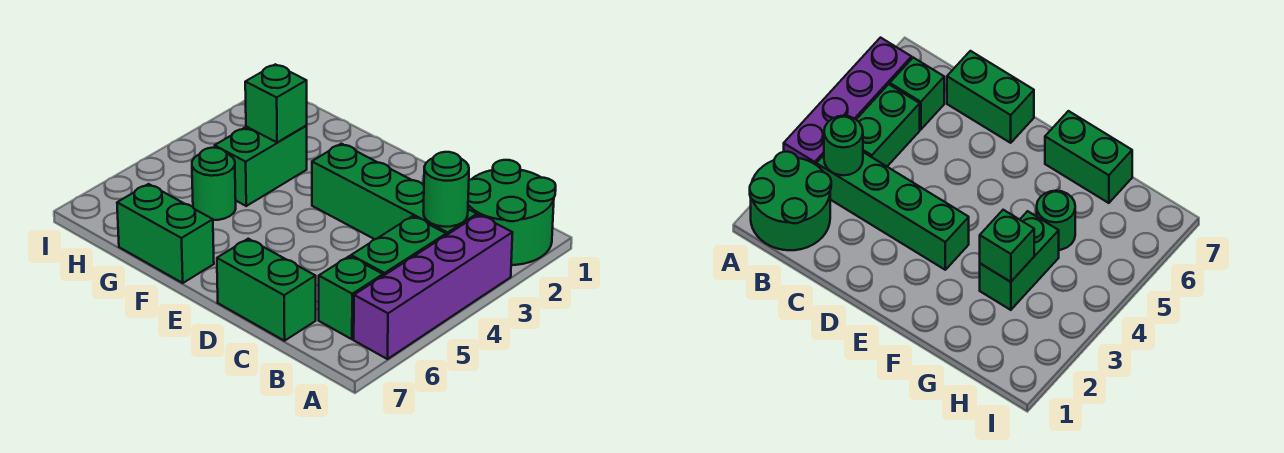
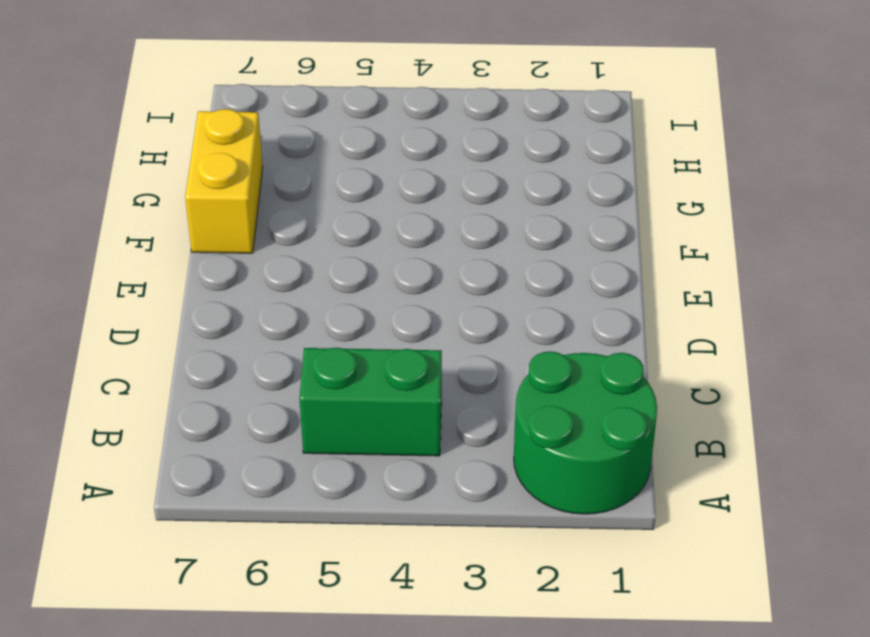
yellow 1x2 brick [185,109,263,253] -> green 1x2 brick [117,184,214,283]
none -> purple 1x4 brick [354,215,513,359]
none -> green 1x4 brick [312,144,477,239]

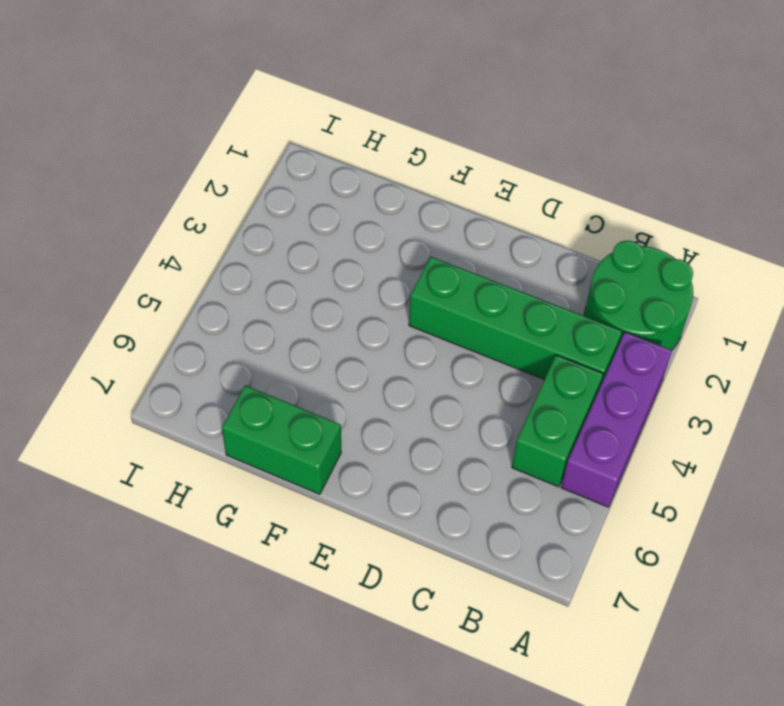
purple 1x3 brick [561,332,672,507] -> purple 1x4 brick [354,215,513,359]
none -> green 1x1 brick [319,256,383,339]
none -> green 1x2 brick [217,239,316,341]

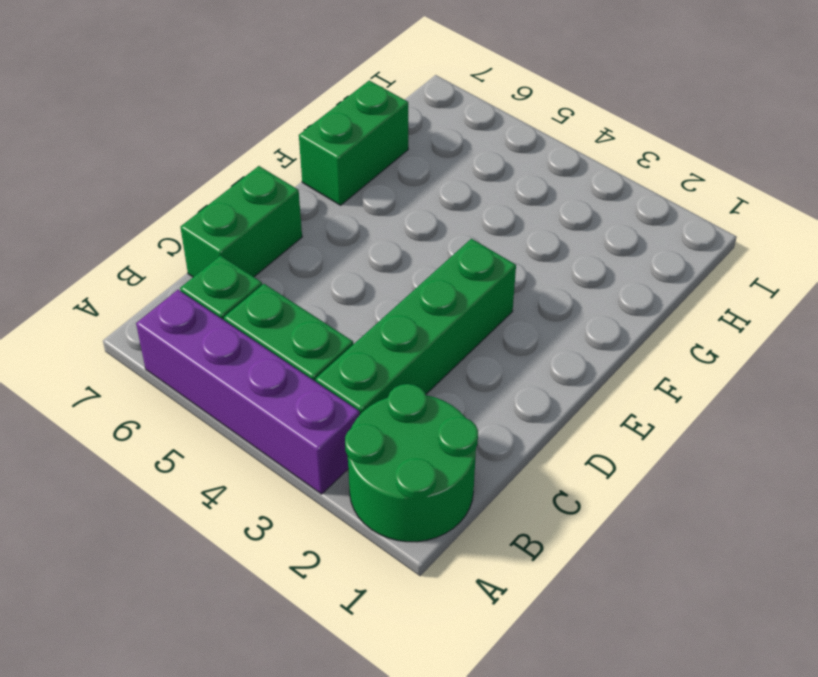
none -> green 1x2 brick [215,126,307,206]
none -> green 1x1 round brick [192,148,236,220]

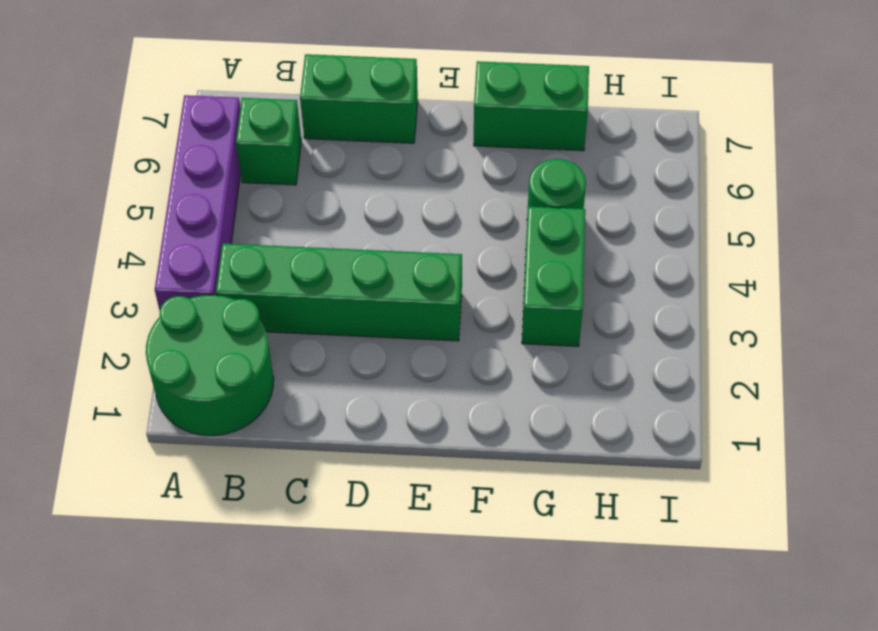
none -> green 1x2 brick [351,216,446,276]
none -> green 1x1 round brick [423,152,469,227]

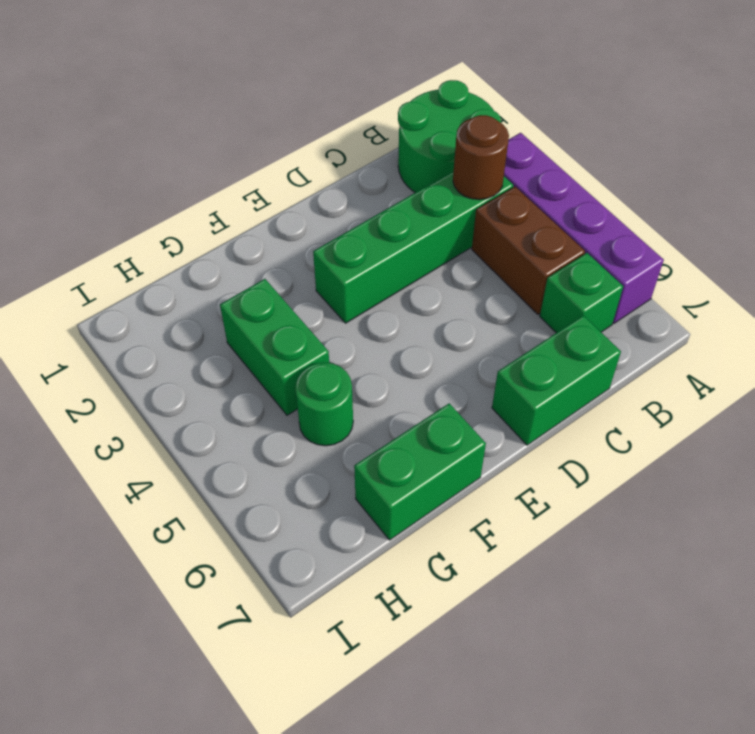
brown 1x1 round brick [453,115,509,200] -> green 1x1 round brick [423,152,469,227]
brown 1x2 brick [472,187,585,315] -> green 1x2 brick [351,216,446,276]
none -> green 1x1 brick [245,64,307,142]

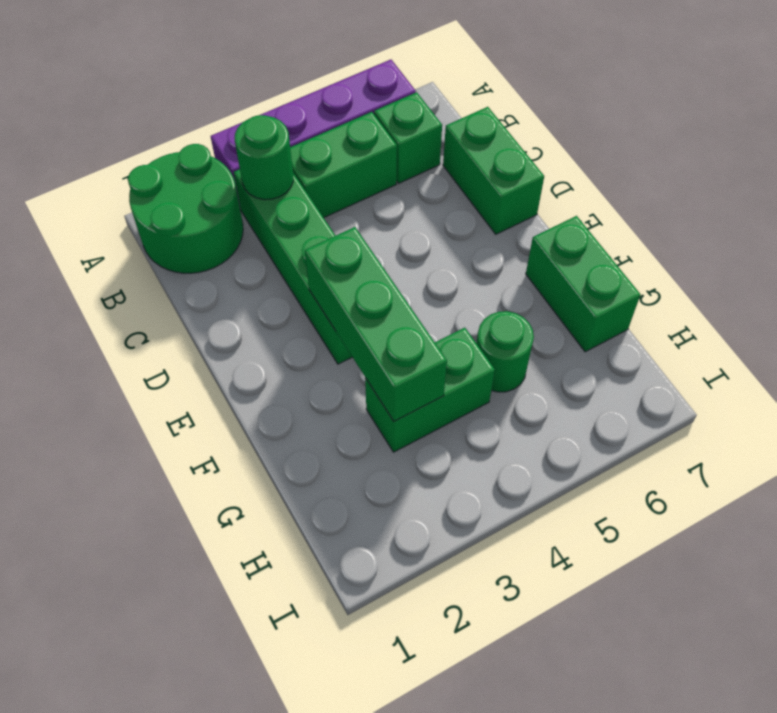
green 1x3 brick [305,227,447,421] -> green 1x1 brick [245,64,307,142]

